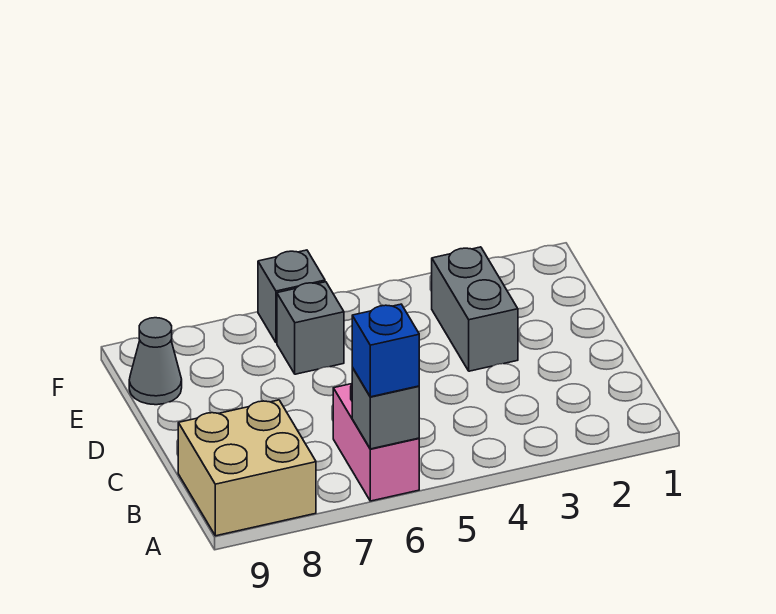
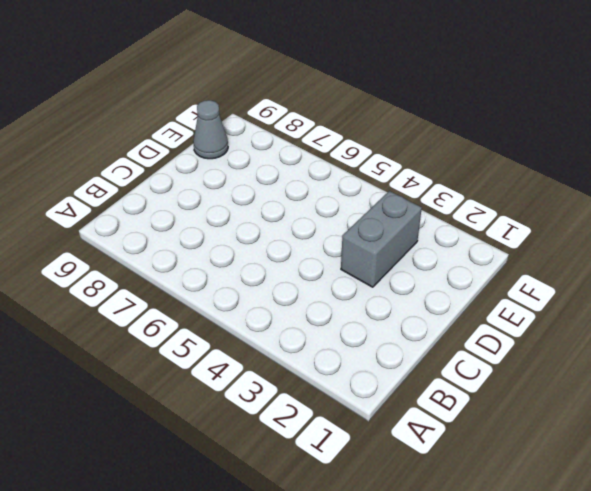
none -> pink 1x2 brick [333,384,419,501]
none -> tan 2x2 brick [178,400,316,536]

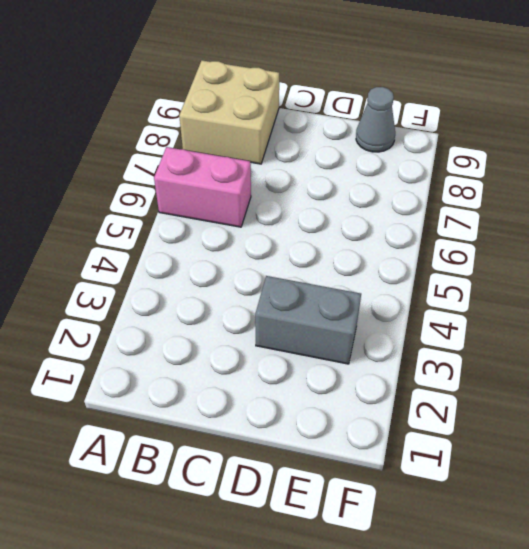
none -> grey 1x1 brick [277,282,344,374]
none -> grey 1x1 brick [258,250,325,343]

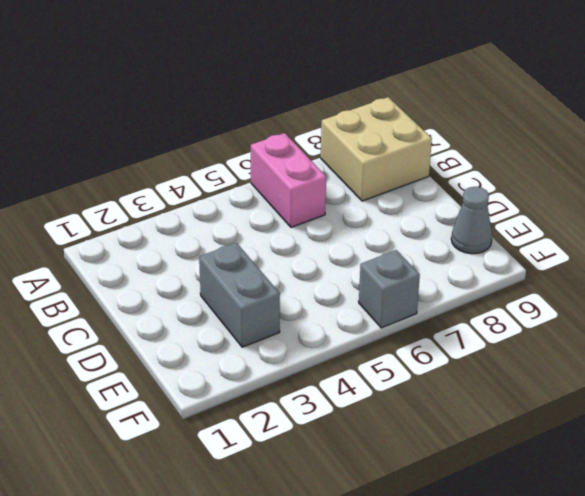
none -> grey 1x1 brick [277,282,344,374]
none -> grey 1x1 brick [352,368,419,449]

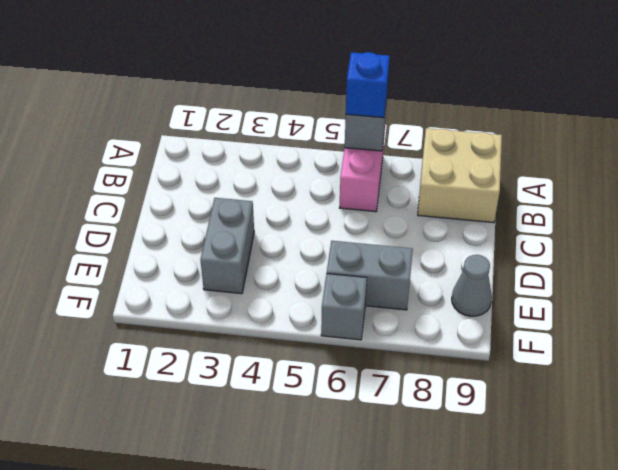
grey 1x2 brick [327,241,413,310] -> grey 1x1 brick [277,282,344,374]

